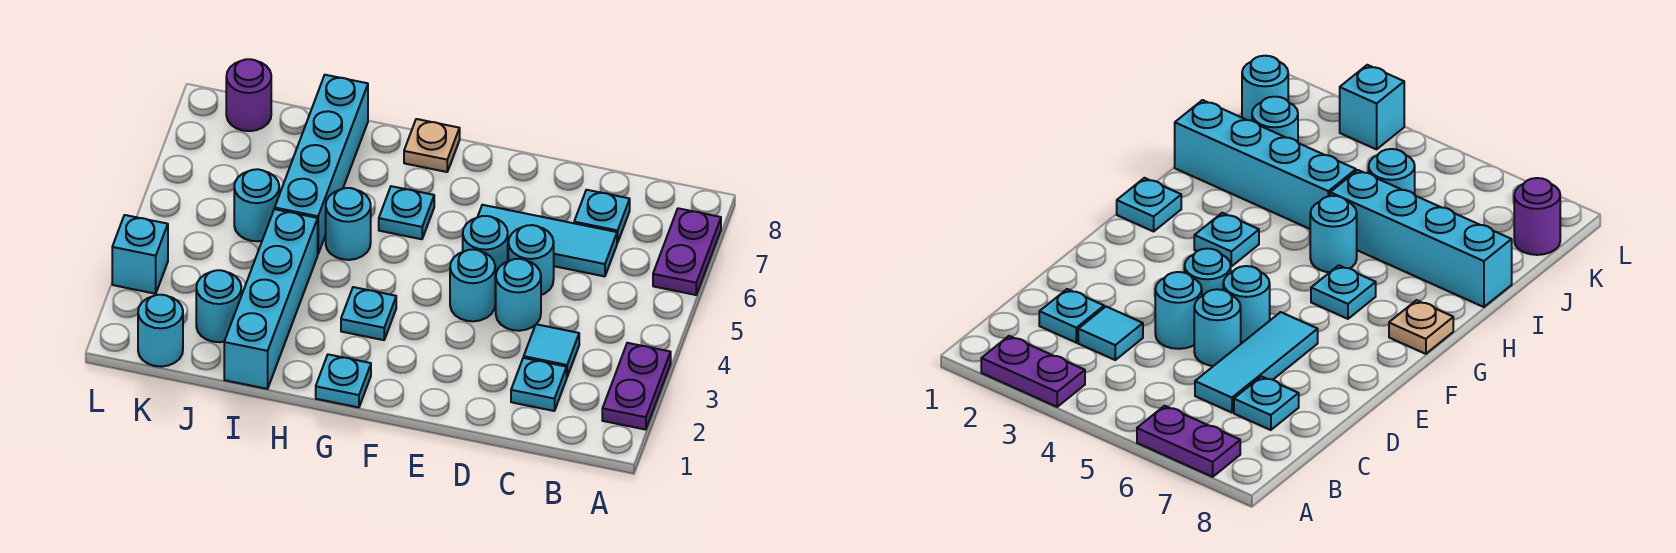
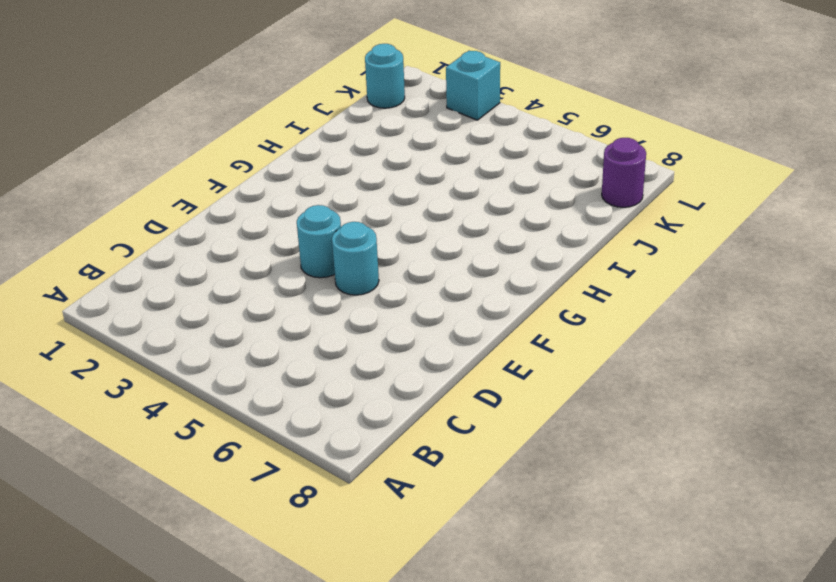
none -> purple 1x2 plate [602,343,671,430]
none -> purple 1x2 plate [653,208,721,295]
none -> cyan 1x1 plate [511,358,567,411]

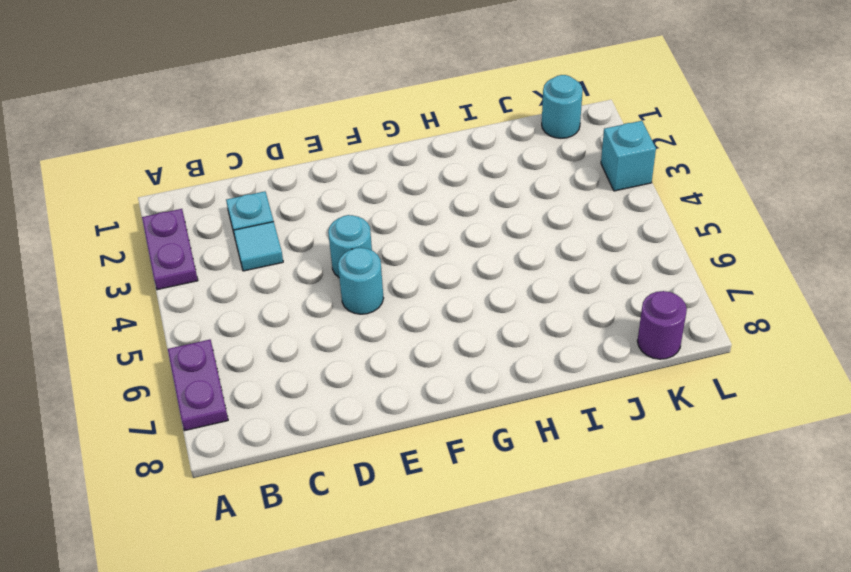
none -> cyan 1x3 tile [478,205,617,276]
none -> cyan 1x1 plate [574,190,630,243]
none -> cyan 1x1 round brick [495,259,541,331]

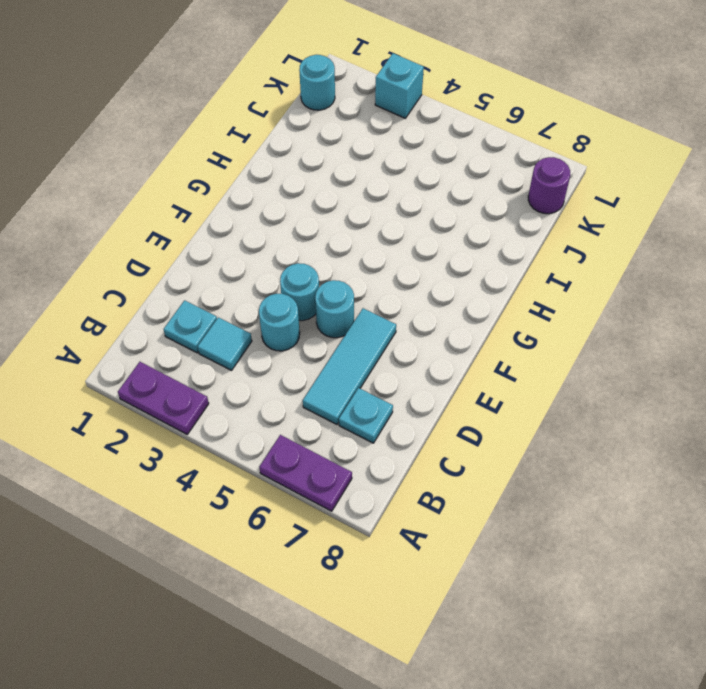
none -> cyan 1x1 round brick [508,225,554,295]
none -> cyan 1x1 plate [316,354,371,407]
none -> cyan 1x1 plate [341,287,396,340]

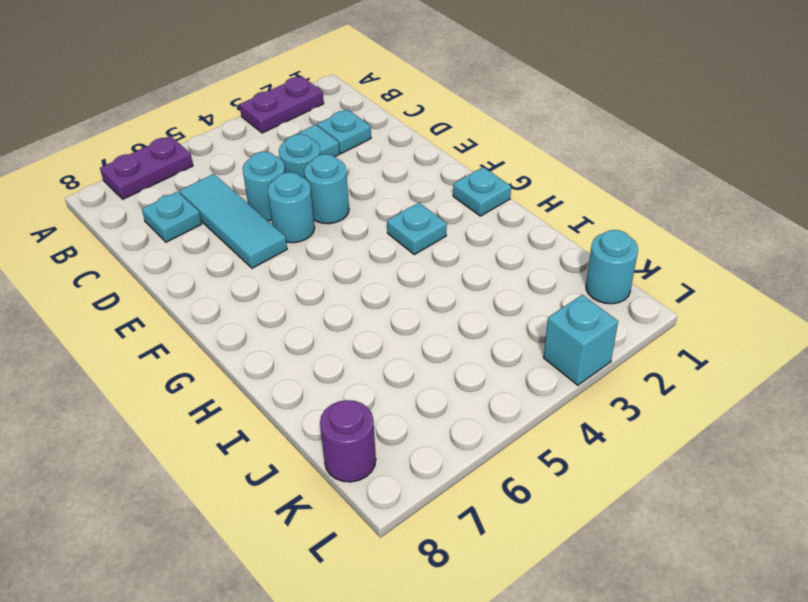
none -> cyan 1x1 plate [379,186,434,239]
none -> tan 1x1 plate [404,119,460,172]
none -> cyan 1x1 round brick [326,188,371,260]

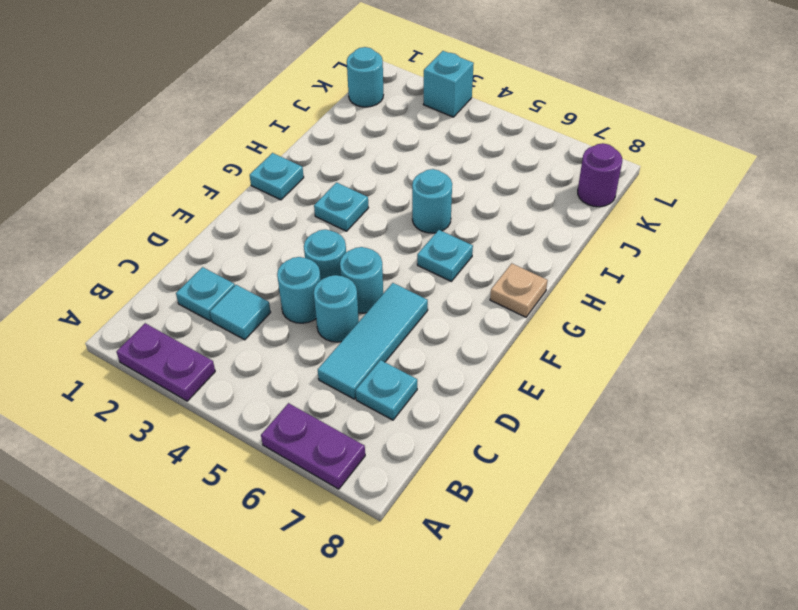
none -> cyan 1x4 brick [224,209,318,389]
none -> cyan 1x4 brick [275,75,368,253]
none -> cyan 1x1 round brick [196,270,241,342]

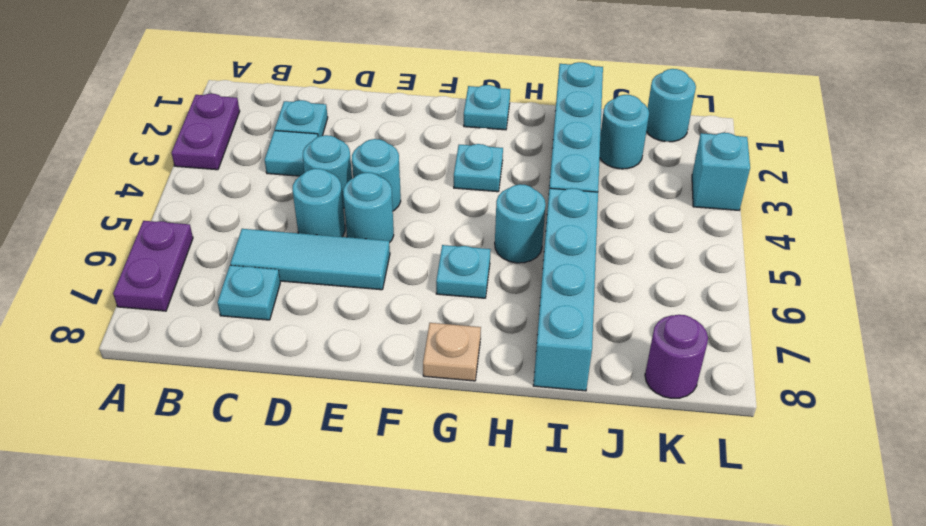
none -> cyan 1x1 round brick [234,169,279,241]

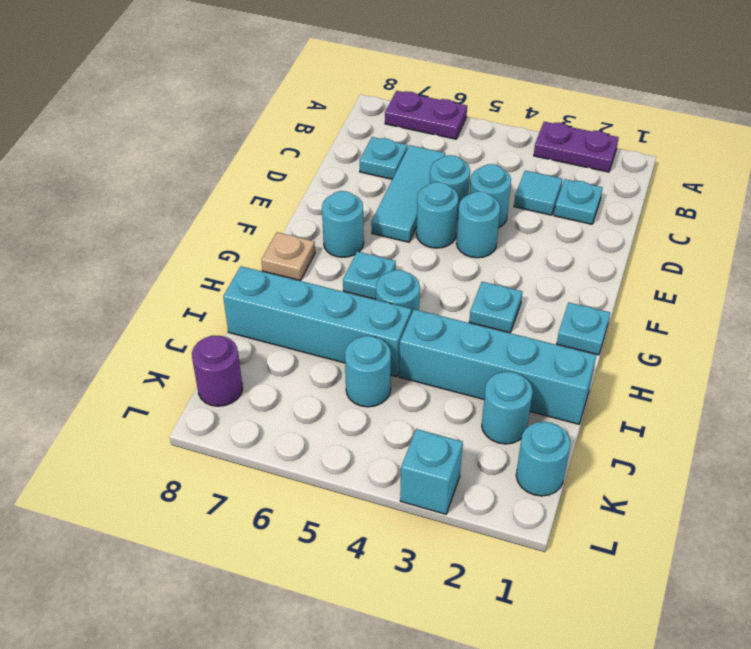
cyan 1x1 round brick [322,191,364,257] -> none

